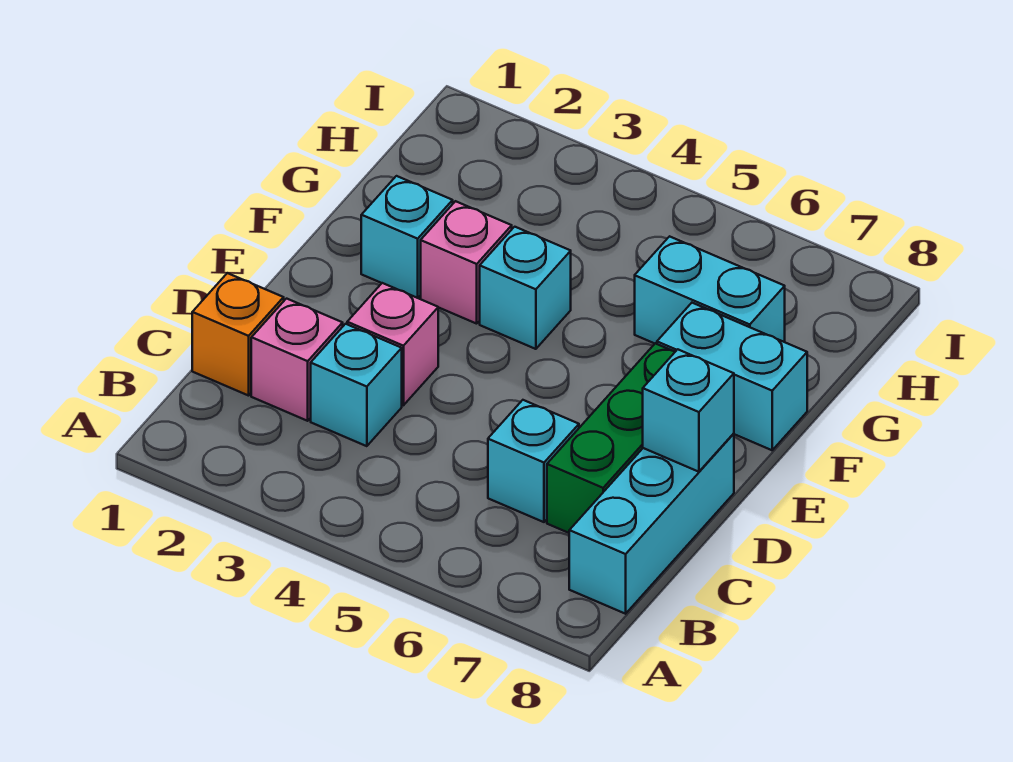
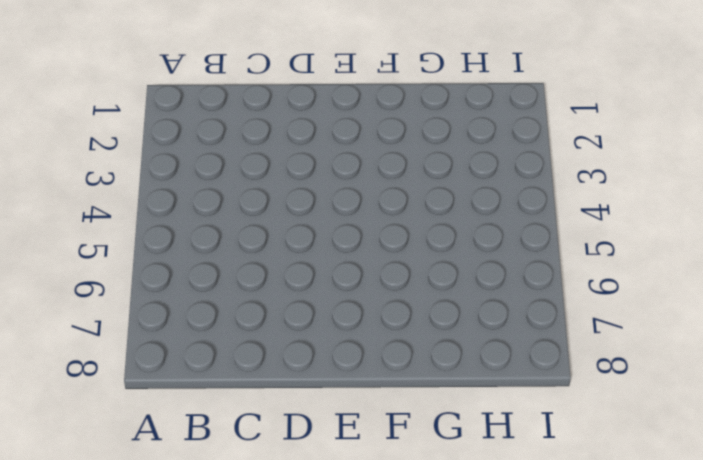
none -> cyan 1x3 brick [569,434,734,614]
none -> orange 1x1 brick [192,273,284,396]
none -> pink 1x1 brick [251,299,343,421]

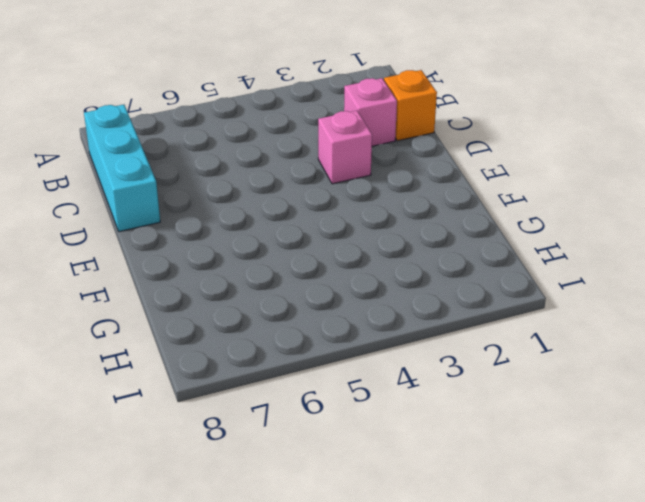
none -> cyan 1x1 brick [311,324,402,446]
none -> cyan 1x1 brick [488,400,579,522]
none -> green 1x3 brick [547,343,675,533]

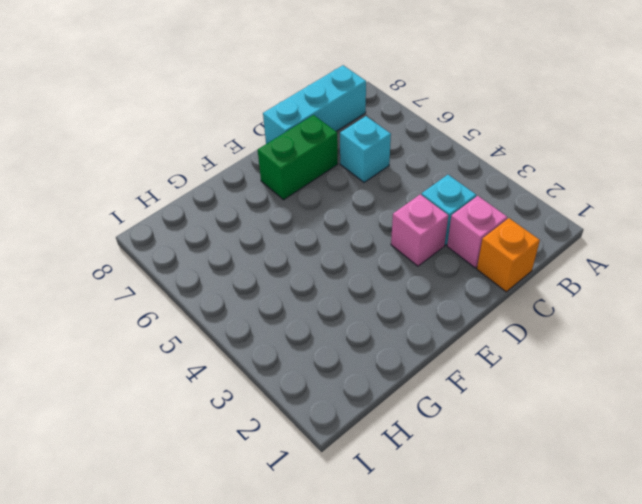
green 1x2 brick [258,115,338,200] -> green 1x3 brick [547,343,675,533]
none -> cyan 1x1 brick [361,176,453,298]
none -> pink 1x1 brick [421,201,512,324]
none -> cyan 1x1 brick [480,227,571,349]

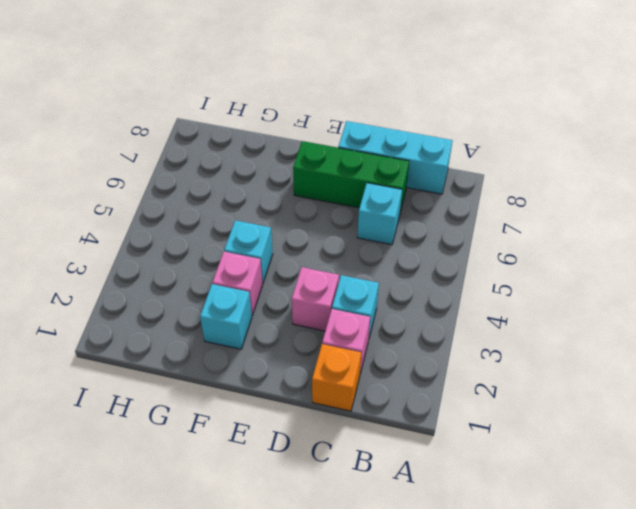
none -> cyan 1x2 brick [657,303,807,450]
none -> cyan 1x2 brick [635,236,785,344]
none -> cyan 1x1 brick [643,349,734,472]

